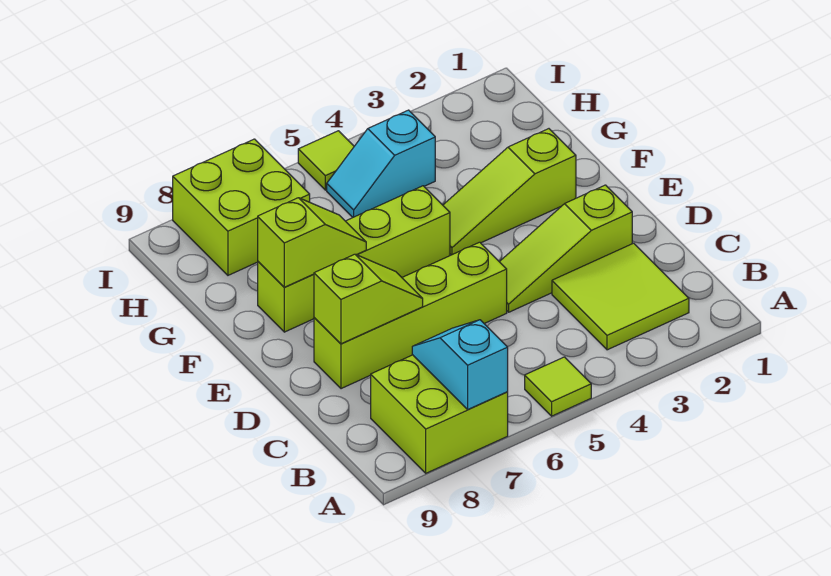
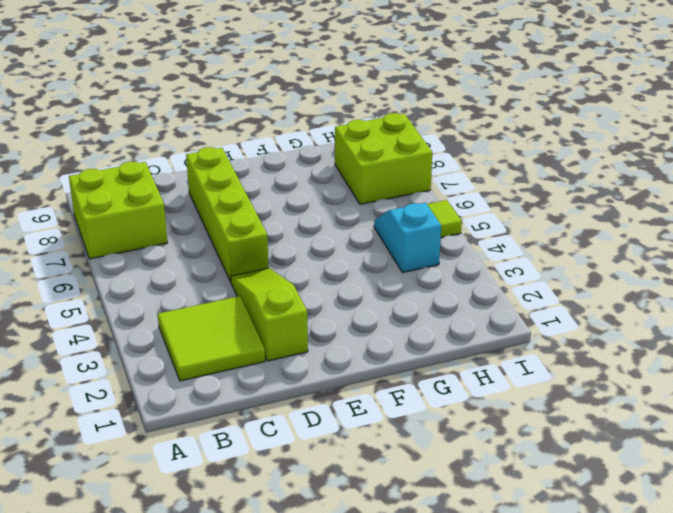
none -> lime 1x1 tile [525,357,591,416]
none -> lime 1x3 slope [443,129,576,255]
none -> lime 1x4 brick [258,186,450,332]

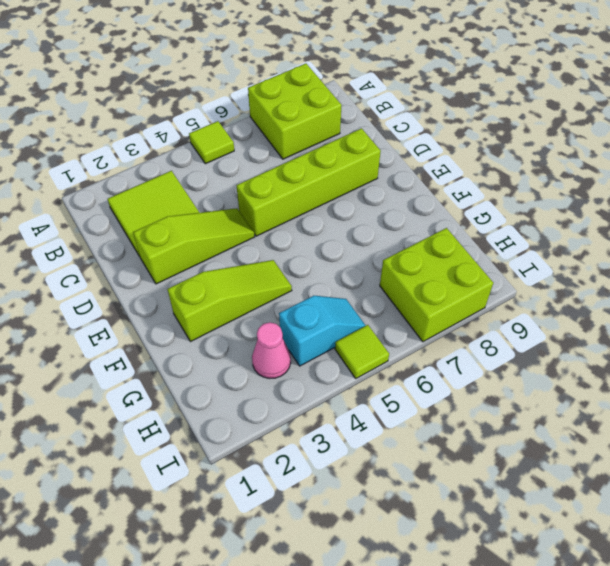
pink 1x1 cone [252,322,291,379] -> none
none -> lime 1x4 brick [258,186,450,332]
none -> cyan 1x2 slope [412,320,508,410]
none -> lime 1x2 slope [314,254,423,344]

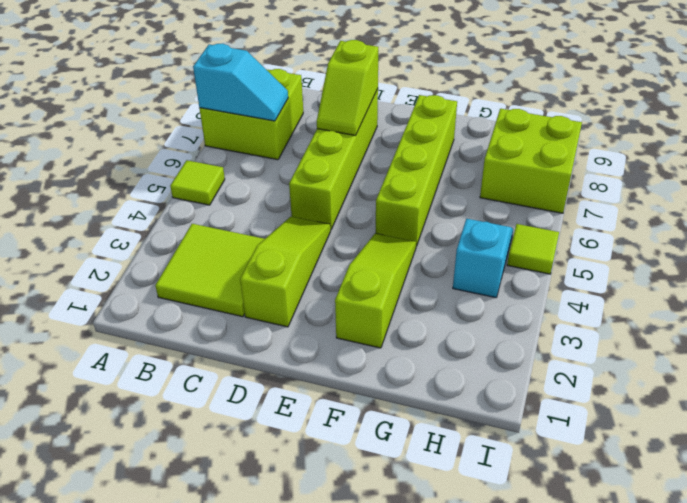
none -> lime 1x2 slope [258,198,366,287]

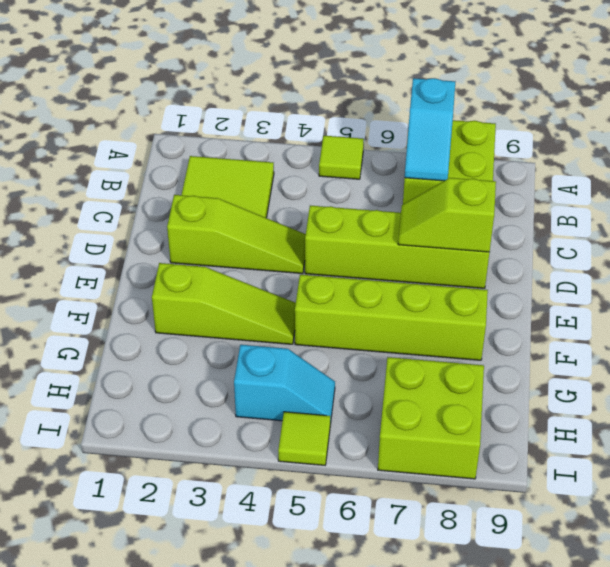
none -> lime 1x2 slope [258,198,366,287]

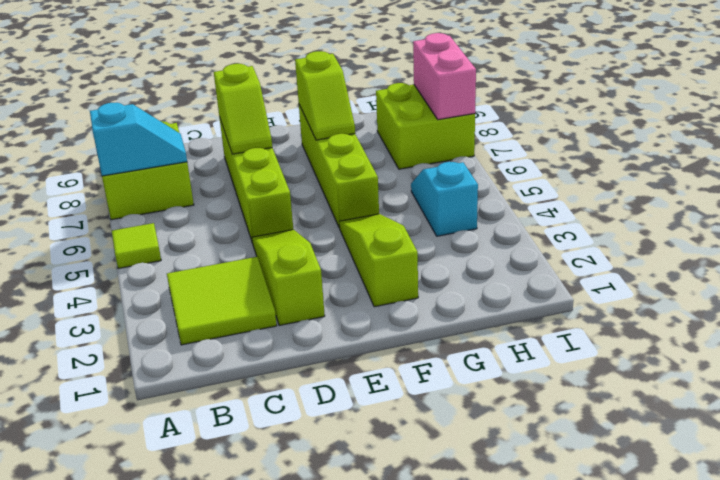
pink 1x2 brick [413,33,476,120] -> none
none -> lime 1x1 tile [298,131,354,190]

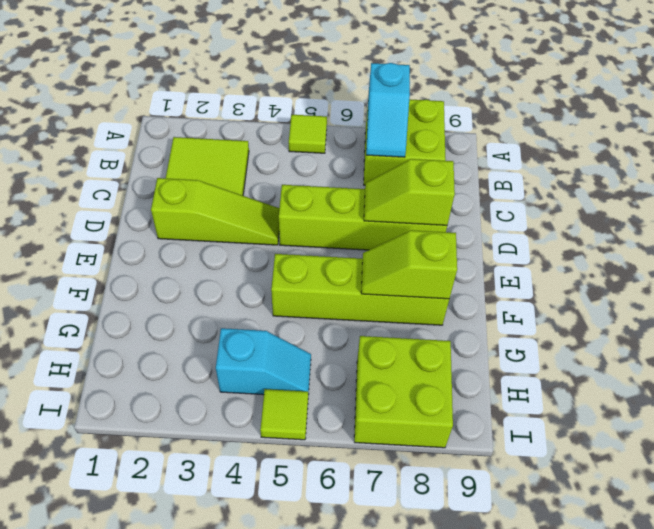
none -> lime 1x3 slope [443,129,576,255]

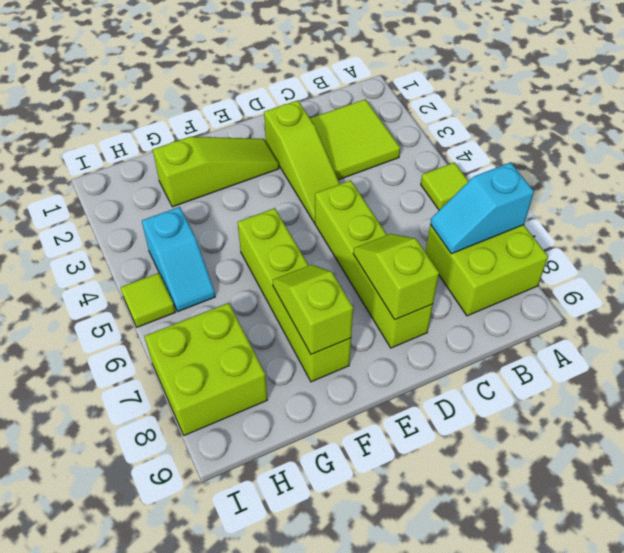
lime 1x3 slope [153,137,279,207] -> lime 1x3 slope turned to [443,129,576,255]

